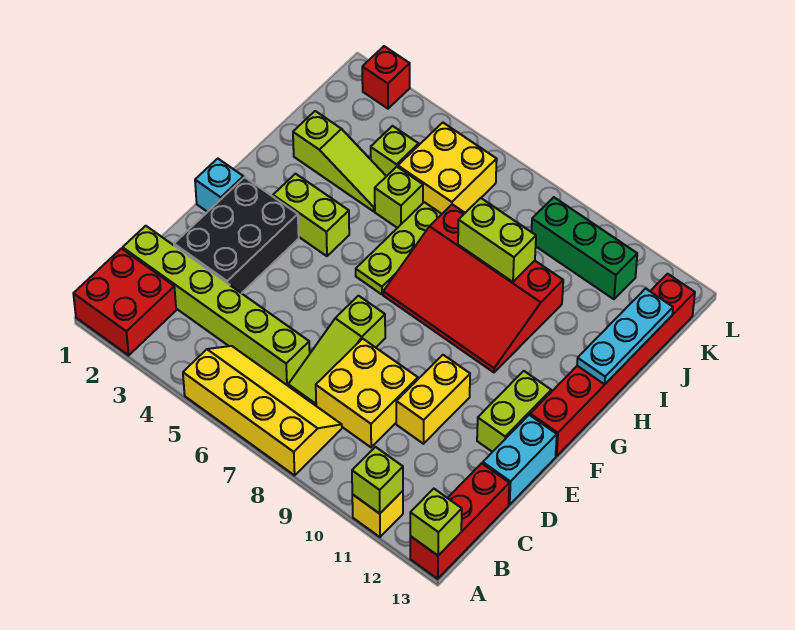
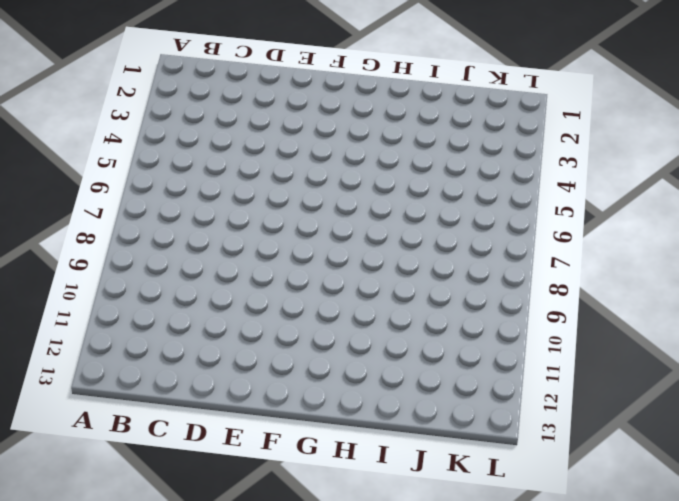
none -> red 2x2 brick [73,249,176,355]
none -> yellow 2x4 slope [183,346,342,475]
none -> yellow 1x1 brick [352,491,403,537]

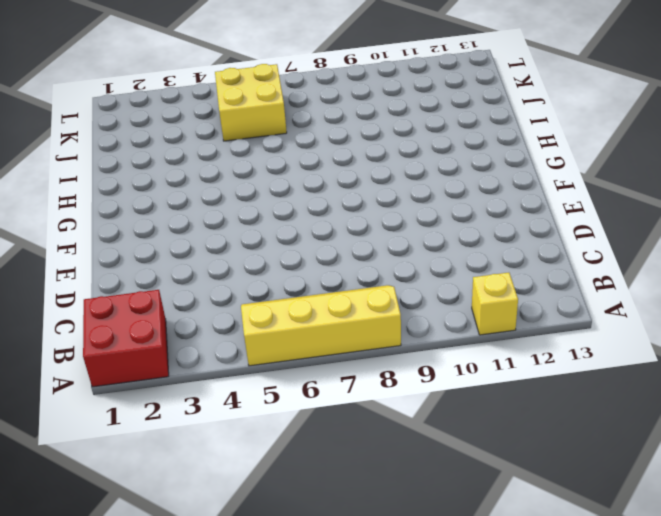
none -> red 1x3 brick [410,463,509,579]
none -> lime 1x6 brick [123,226,310,386]
none -> lime 1x3 slope [288,296,385,406]

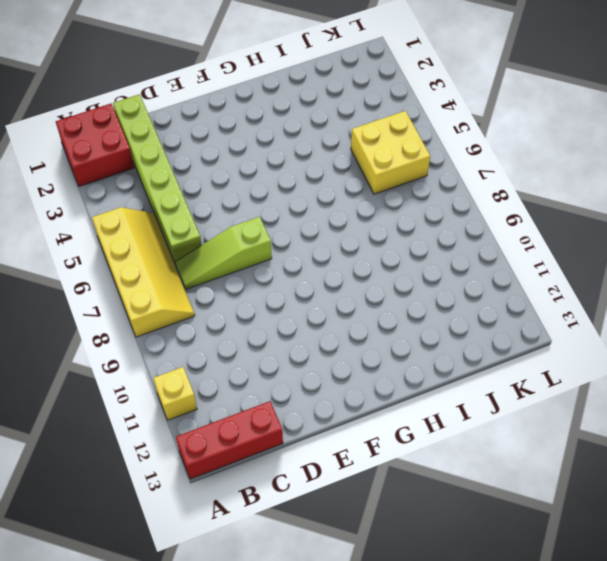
none -> yellow 2x2 brick [316,339,418,447]
none -> black 2x3 brick [174,177,299,293]
none -> yellow 1x2 brick [396,355,470,444]

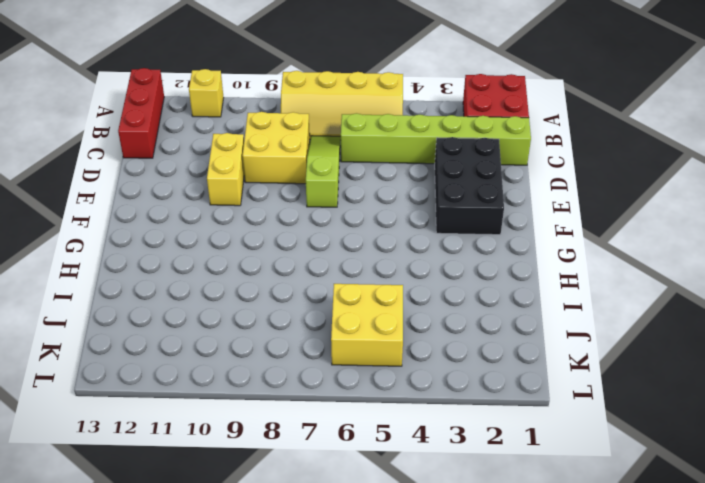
none -> cyan 1x2 brick [483,415,557,505]
none -> lime 1x2 brick [477,371,551,452]
none -> cyan 1x1 brick [195,159,243,212]

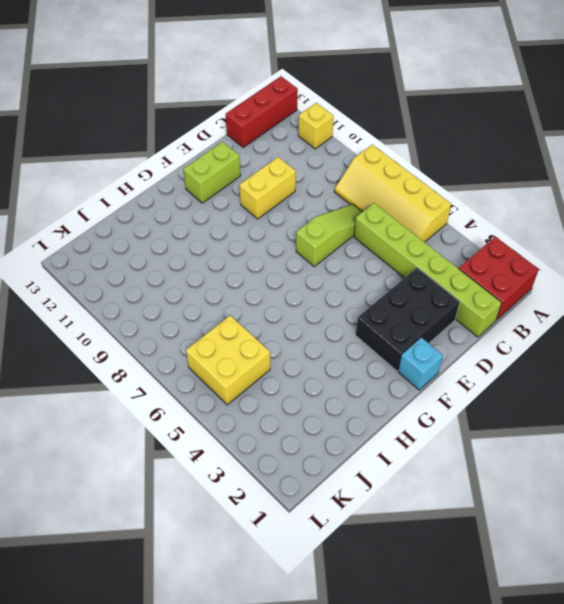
none -> yellow 2x2 brick [316,339,418,447]
none -> cyan 1x2 brick [483,415,557,505]
none -> red 1x6 brick [530,274,695,456]

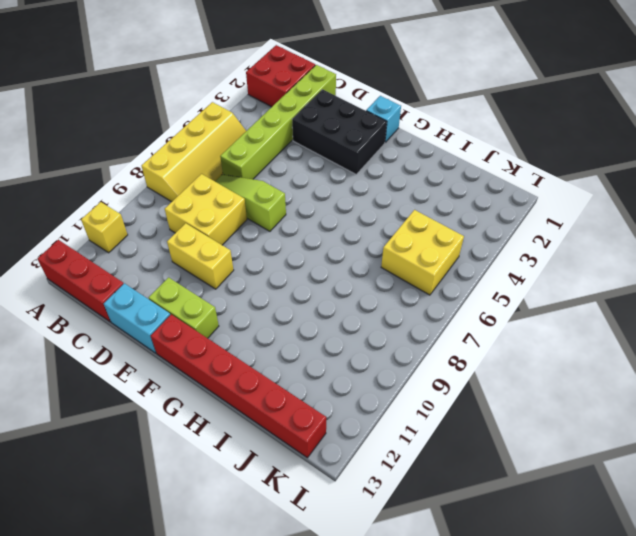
none -> lime 1x2 brick [273,174,349,256]
none -> lime 1x3 plate [356,202,441,294]
none -> red 3x4 slope [383,204,563,372]

